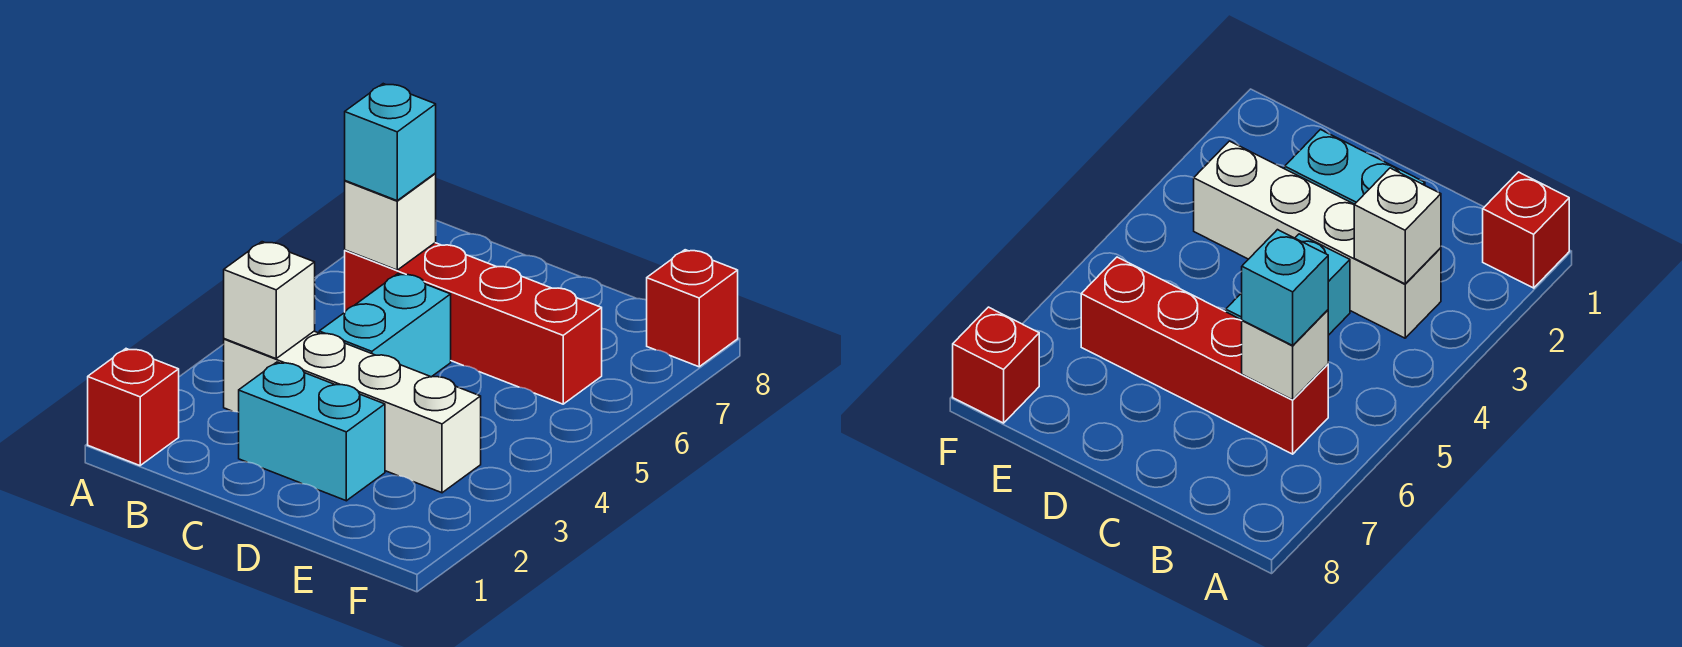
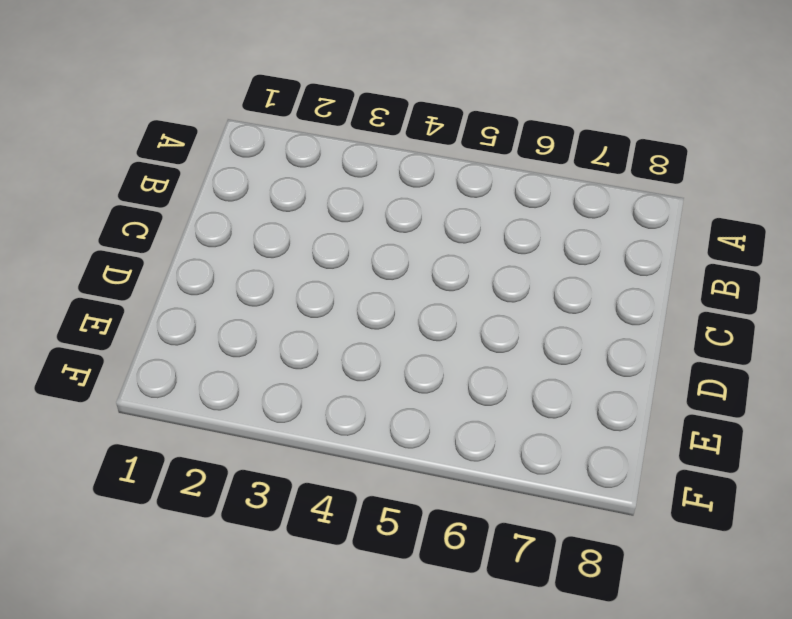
none -> red 1x1 brick [88,349,179,466]
none -> white 1x4 brick [224,331,481,493]

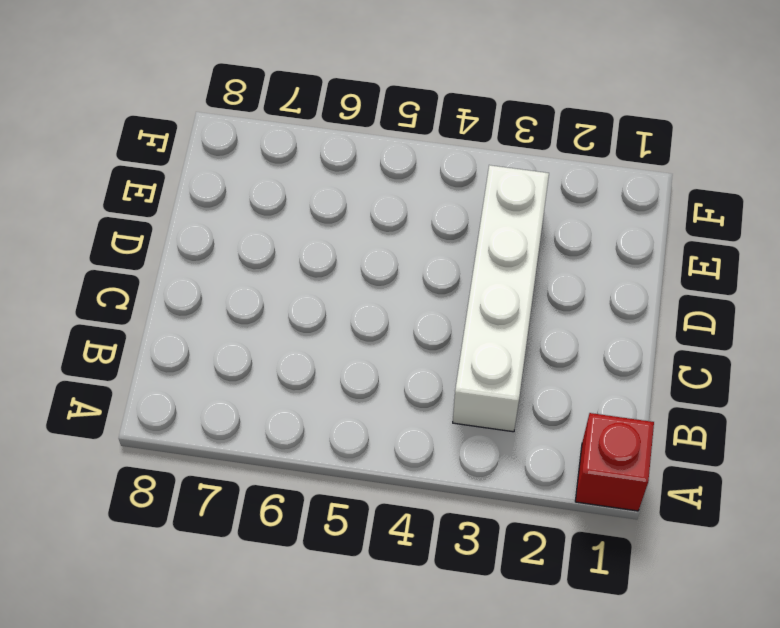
none -> red 1x4 brick [345,243,602,404]
none -> cyan 1x2 brick [239,362,385,501]

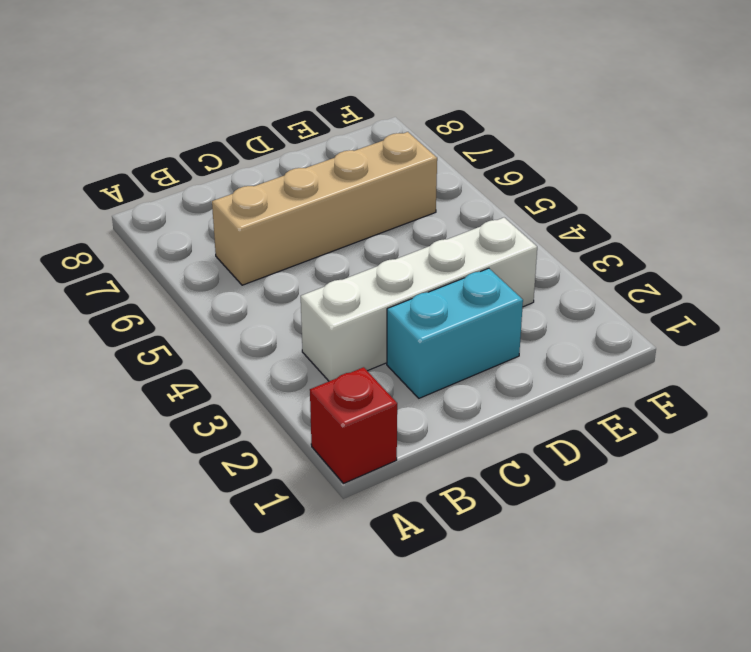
tan 1x4 brick [212,132,437,285] -> red 1x4 brick [345,243,602,404]
none -> cyan 1x2 brick [319,274,451,377]
none -> red 1x1 brick [647,250,738,367]

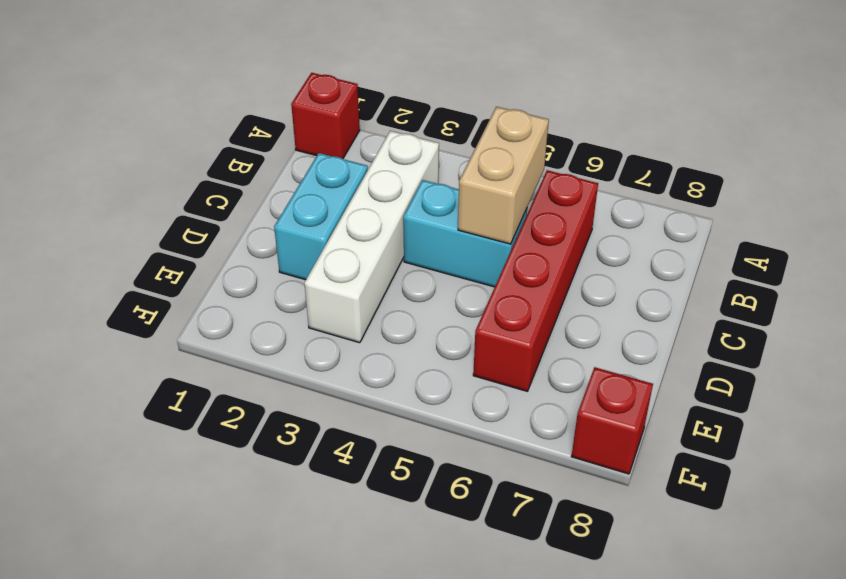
tan 1x2 brick [458,107,549,244] -> none
none -> white 1x1 brick [224,242,315,359]
none -> white 1x1 brick [345,174,436,270]

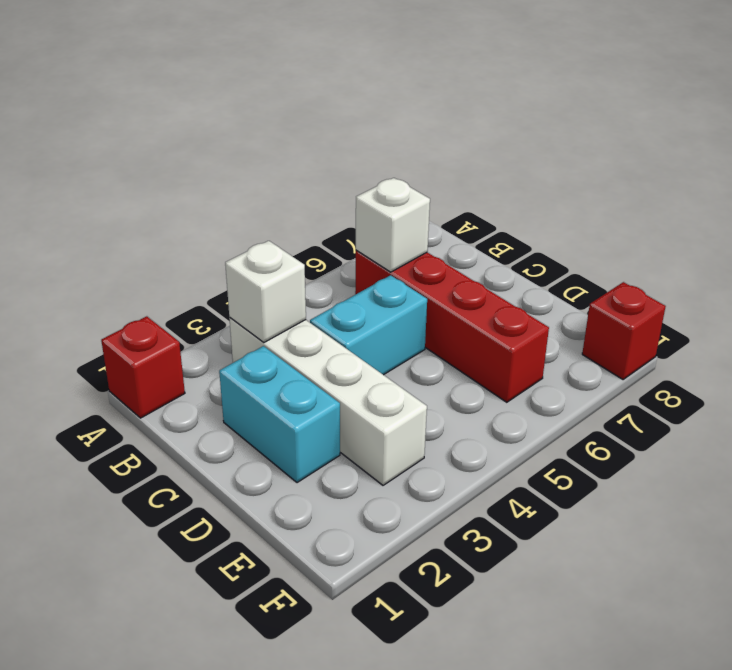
none -> cyan 1x1 brick [345,84,436,201]

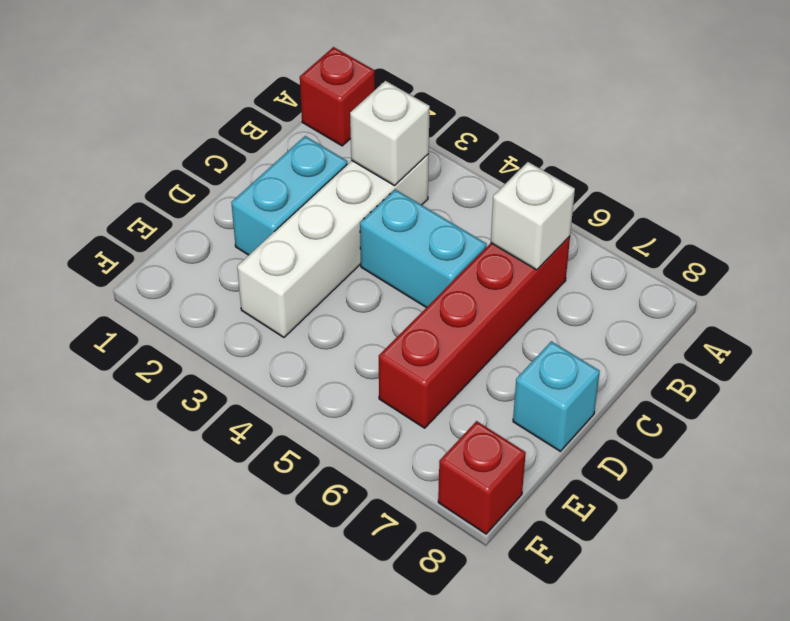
cyan 1x1 brick [513,341,600,451] -> cyan 1x1 brick moved to [345,84,436,201]

